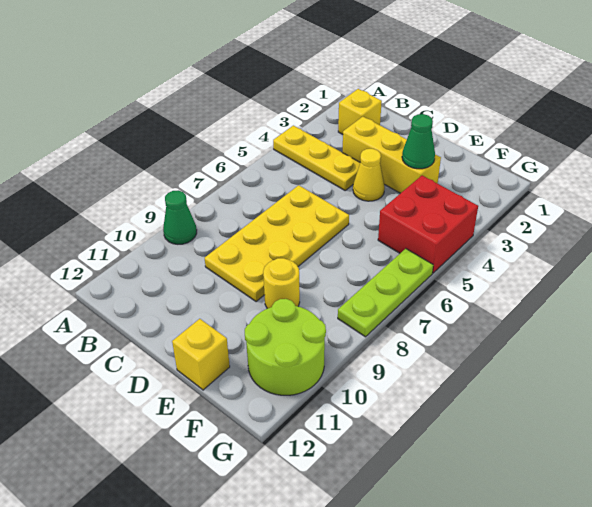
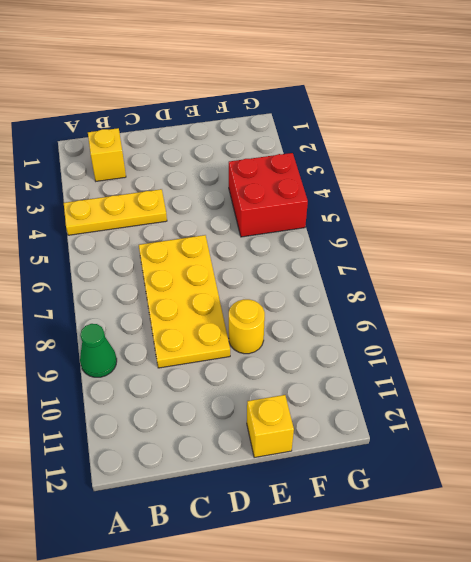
none -> yellow 1x3 brick [342,117,441,193]
none -> yellow 1x1 cone [353,149,385,201]
none -> lime 2x2 round brick [245,299,326,395]

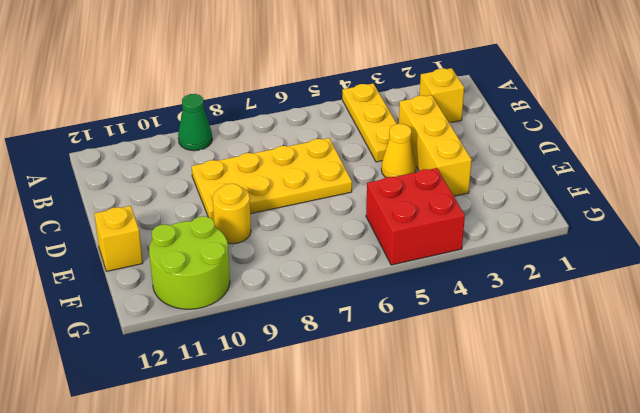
none -> lime 1x3 plate [338,249,433,337]
none -> green 1x1 cone [402,114,435,169]

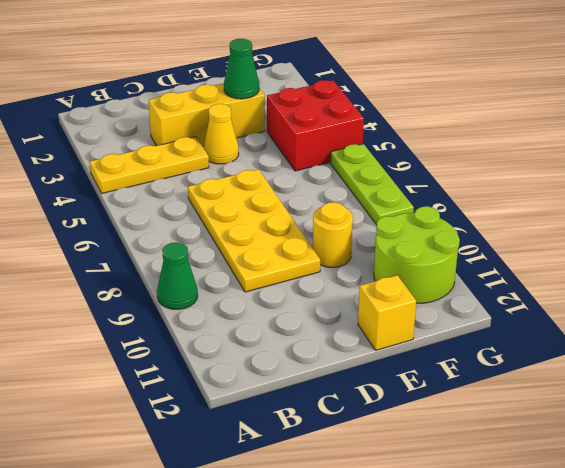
none -> yellow 1x1 brick [338,89,382,134]

